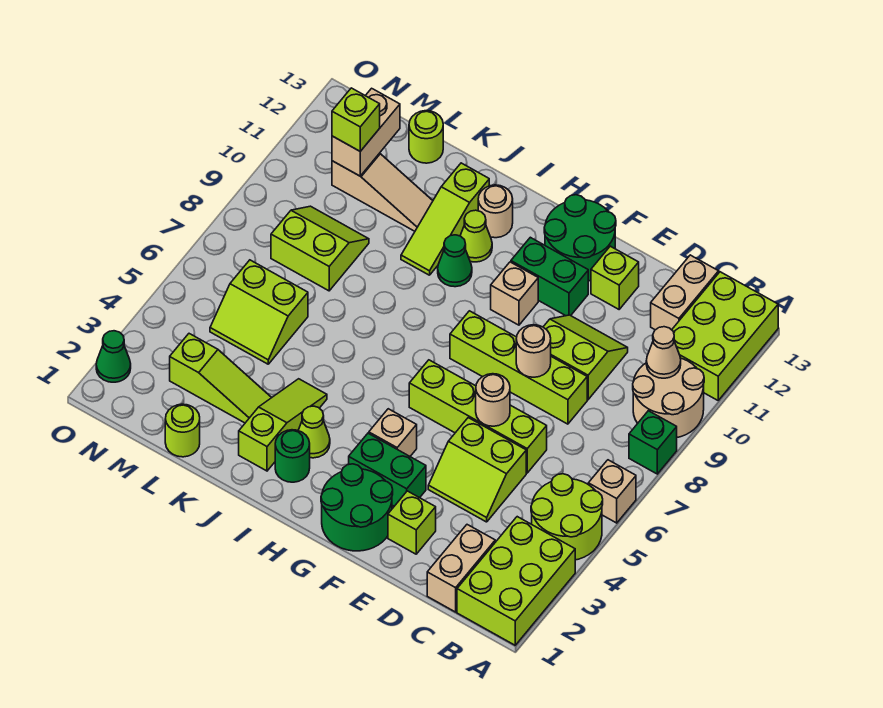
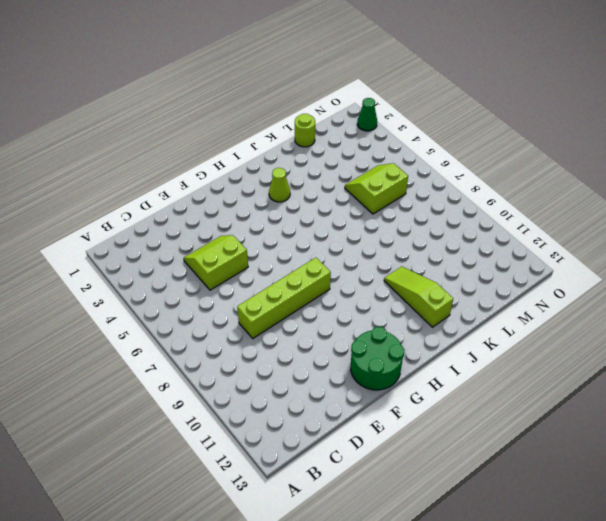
none -> lime 2x3 brick [457,517,575,645]
none -> lime 2x2 round brick [531,474,603,560]
none -> tan 1x1 brick [588,460,636,523]
none -> green 1x1 brick [629,411,677,474]

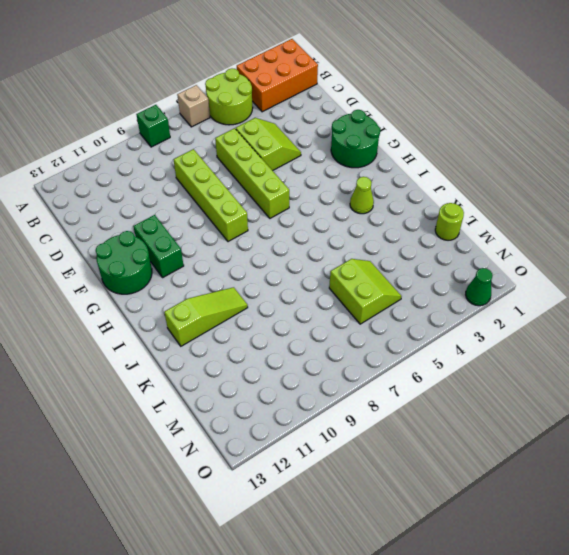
orange 2x3 brick [237,39,318,112] -> lime 2x3 brick [457,517,575,645]
none -> tan 2x2 round brick [633,358,704,437]
none -> lime 2x3 brick [672,272,778,400]
none -> tan 1x2 brick [427,525,495,612]
none -> tan 1x2 brick [651,255,719,330]

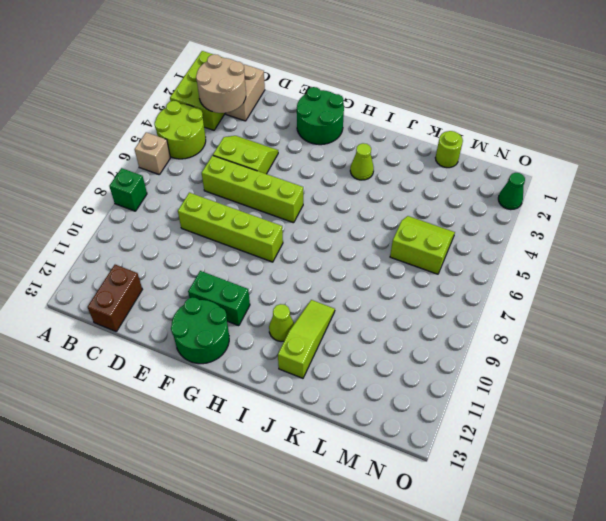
tan 2x2 round brick [196,54,246,113] -> tan 2x2 round brick moved to [633,358,704,437]
brown 1x2 brick [88,265,142,331] -> tan 1x2 brick [651,255,719,330]
none -> lime 2x3 brick [672,272,778,400]
none -> lime 2x2 slope [544,315,628,399]
none -> lime 1x1 brick [388,491,436,554]
none -> lime 1x1 brick [591,246,639,309]

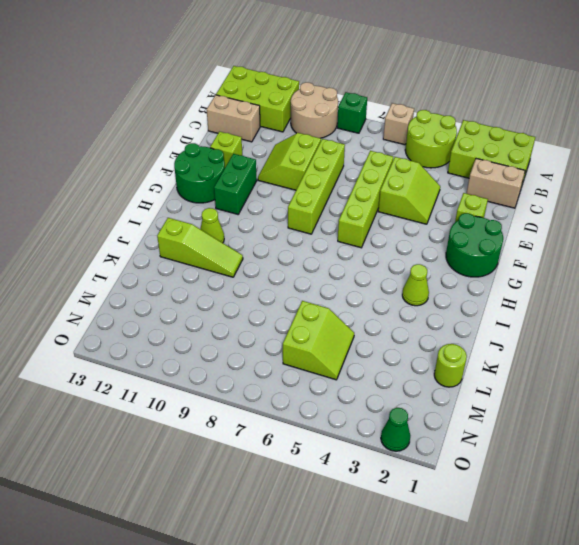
none -> green 1x2 brick [349,433,426,506]
none -> tan 1x1 brick [369,409,417,456]
none -> tan 1x1 brick [491,262,538,325]
none -> green 1x1 round brick [275,430,310,482]

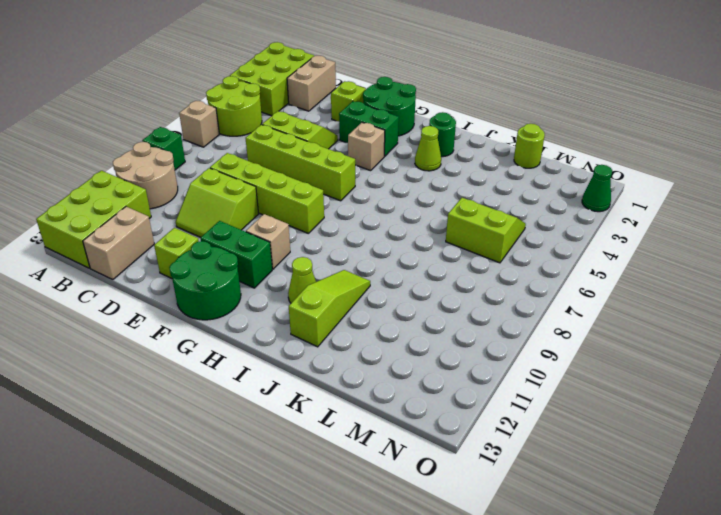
none -> green 1x1 cone [438,235,472,287]
none -> tan 1x1 round brick [478,185,513,238]
none -> lime 1x3 slope [239,379,327,471]
none -> lime 1x3 slope [170,334,272,423]

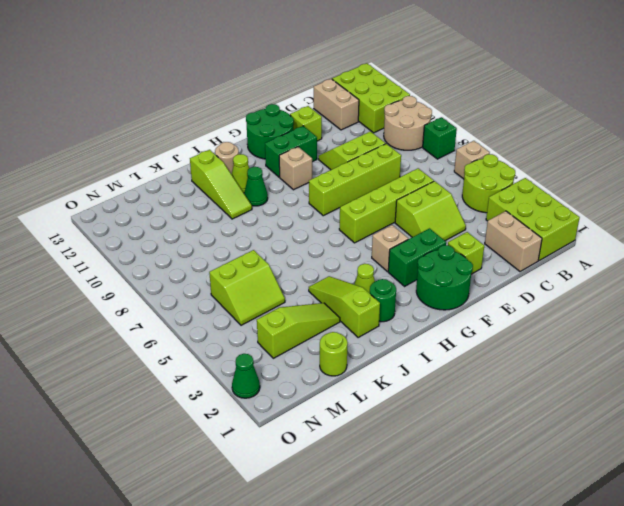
none -> tan 1x3 slope [332,153,433,231]
none -> lime 2x2 slope [271,206,369,291]
none -> lime 1x1 round brick [409,111,443,163]
none -> tan 1x1 cone [646,327,681,378]

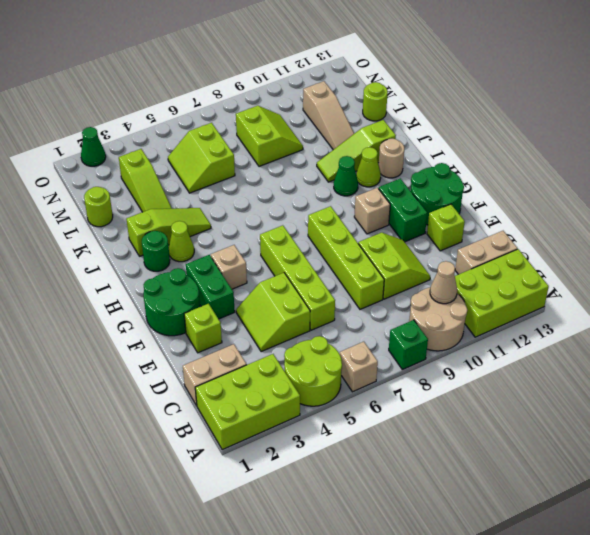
none -> tan 1x1 round brick [476,374,510,426]
none -> tan 1x1 round brick [516,325,551,377]
none -> tan 1x2 brick [332,88,400,176]
none -> lime 1x1 brick [332,88,380,151]

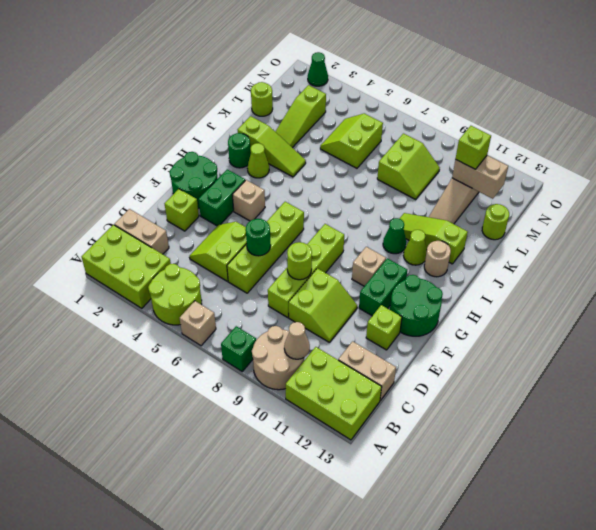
green 1x1 round brick [246,219,271,256] -> tan 1x1 round brick [476,374,510,426]
lime 1x1 round brick [287,242,312,280] -> tan 1x1 round brick [516,325,551,377]

